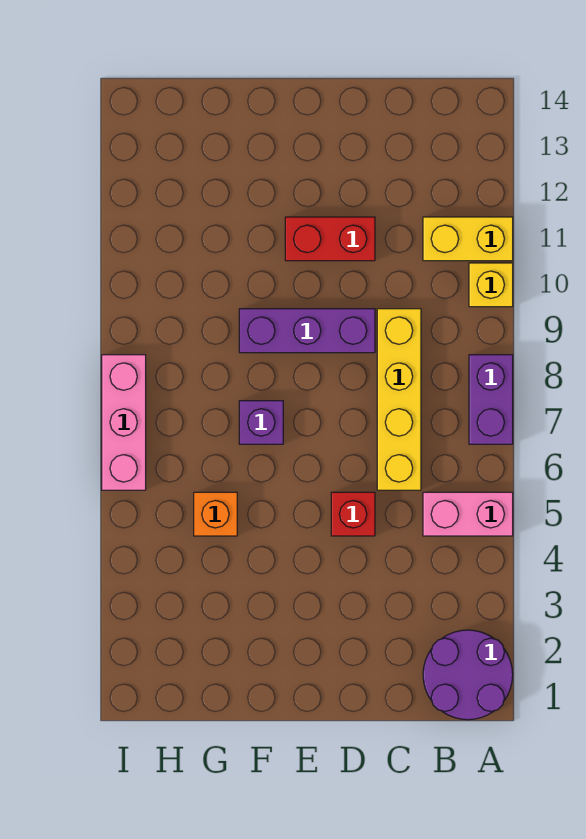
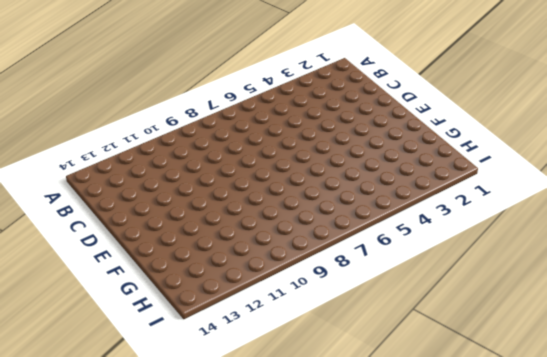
none -> purple 2x2 round brick [423,630,513,720]
none -> pink 1x2 brick [423,492,513,536]
none -> purple 1x2 brick [469,355,513,444]

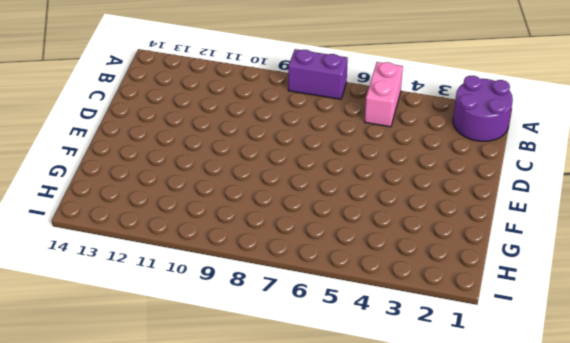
none -> yellow 1x1 brick [469,263,513,307]
none -> yellow 1x2 brick [423,217,513,261]
none -> yellow 1x4 brick [377,309,421,490]

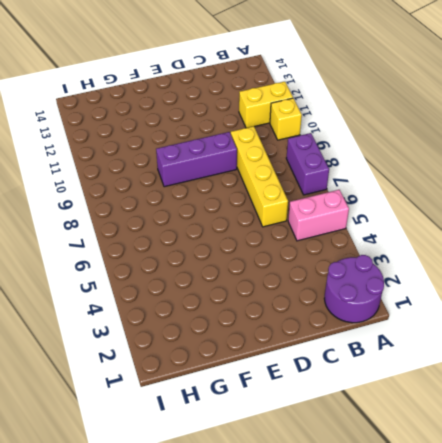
none -> red 1x1 brick [331,492,375,536]
none -> red 1x2 brick [285,217,375,261]
none -> purple 1x1 brick [239,401,283,444]

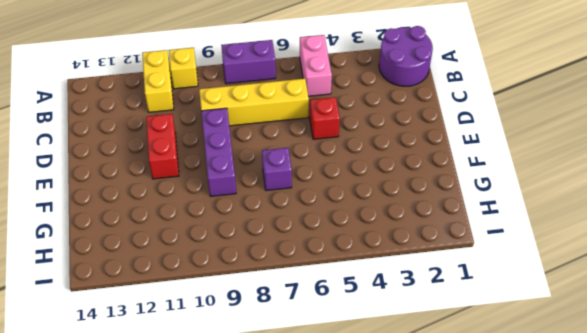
none -> orange 1x1 brick [194,492,237,536]
none -> pink 1x3 brick [102,355,146,490]

